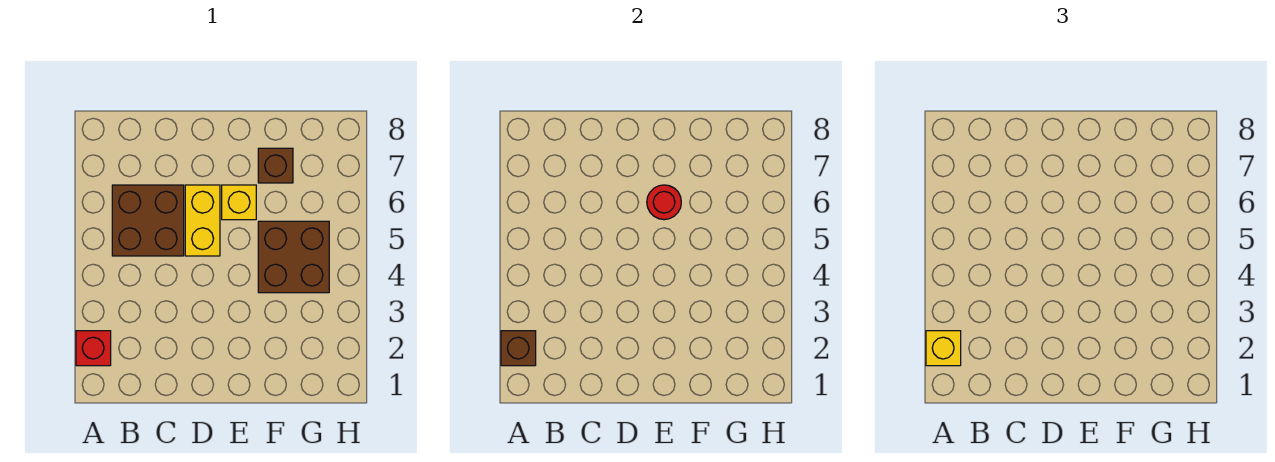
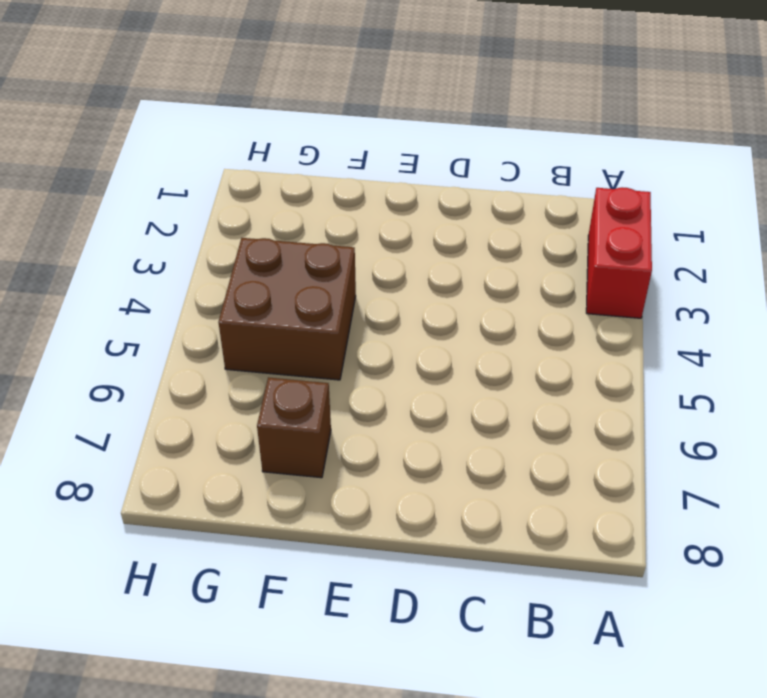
red 1x2 brick [586,187,652,318] -> red 1x1 brick [76,331,111,366]
none -> brown 2x2 brick [112,185,184,256]
none -> yellow 1x2 brick [185,185,220,256]

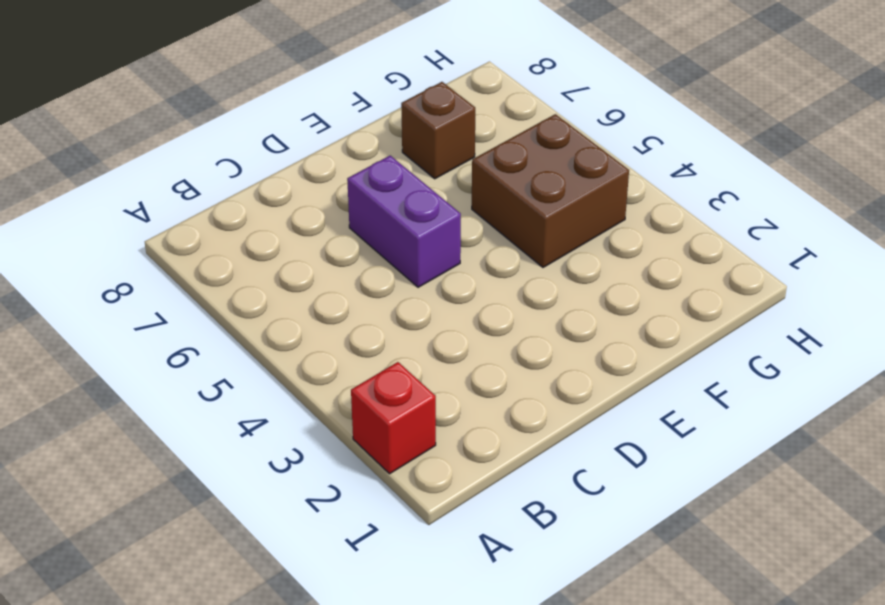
purple 1x2 brick [347,156,461,287] -> yellow 1x2 brick [185,185,220,256]
none -> brown 2x2 brick [112,185,184,256]
none -> yellow 1x1 brick [222,185,256,220]

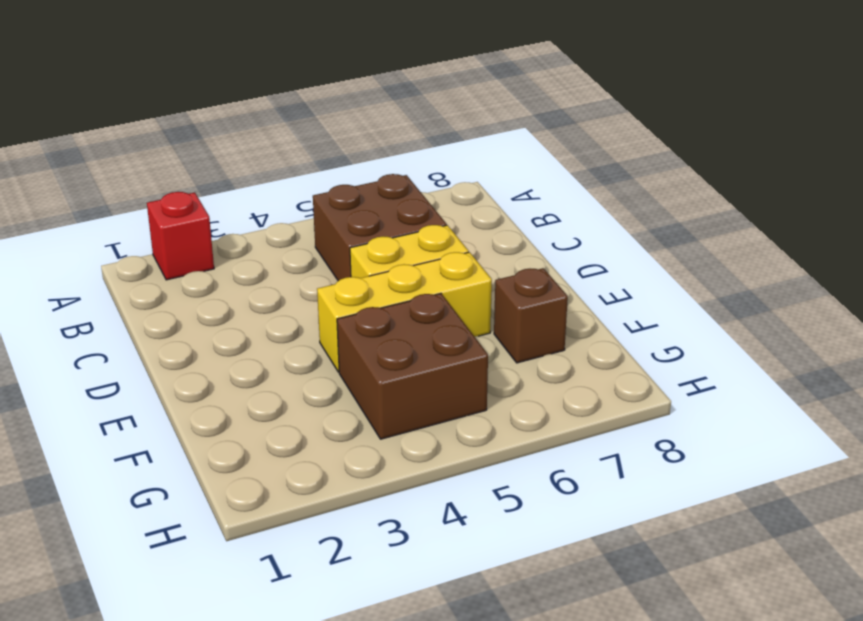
yellow 1x3 brick [317,252,492,372] -> yellow 1x1 brick [222,185,256,220]
none -> brown 1x1 brick [501,331,536,366]
none -> red 1x1 round brick [647,185,681,220]

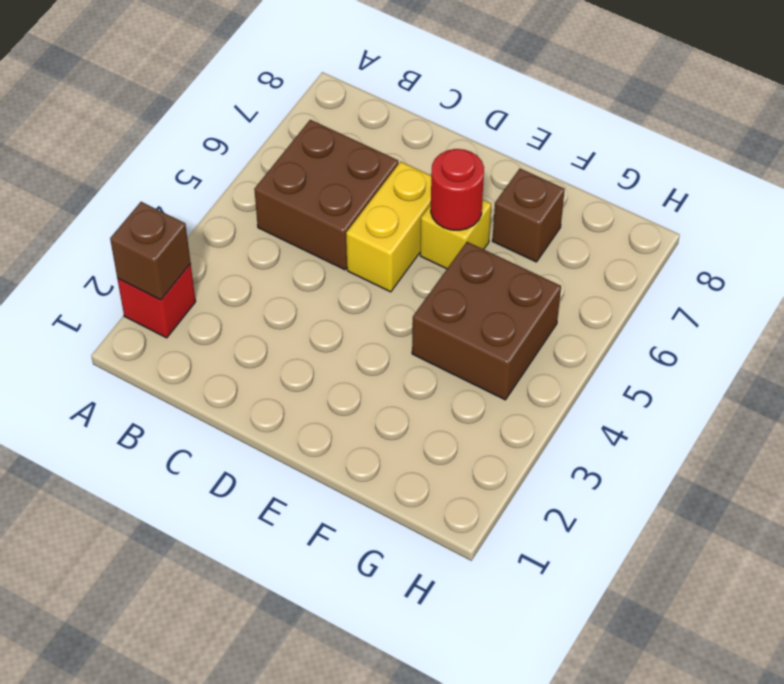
none -> yellow 1x1 brick [926,331,961,366]

